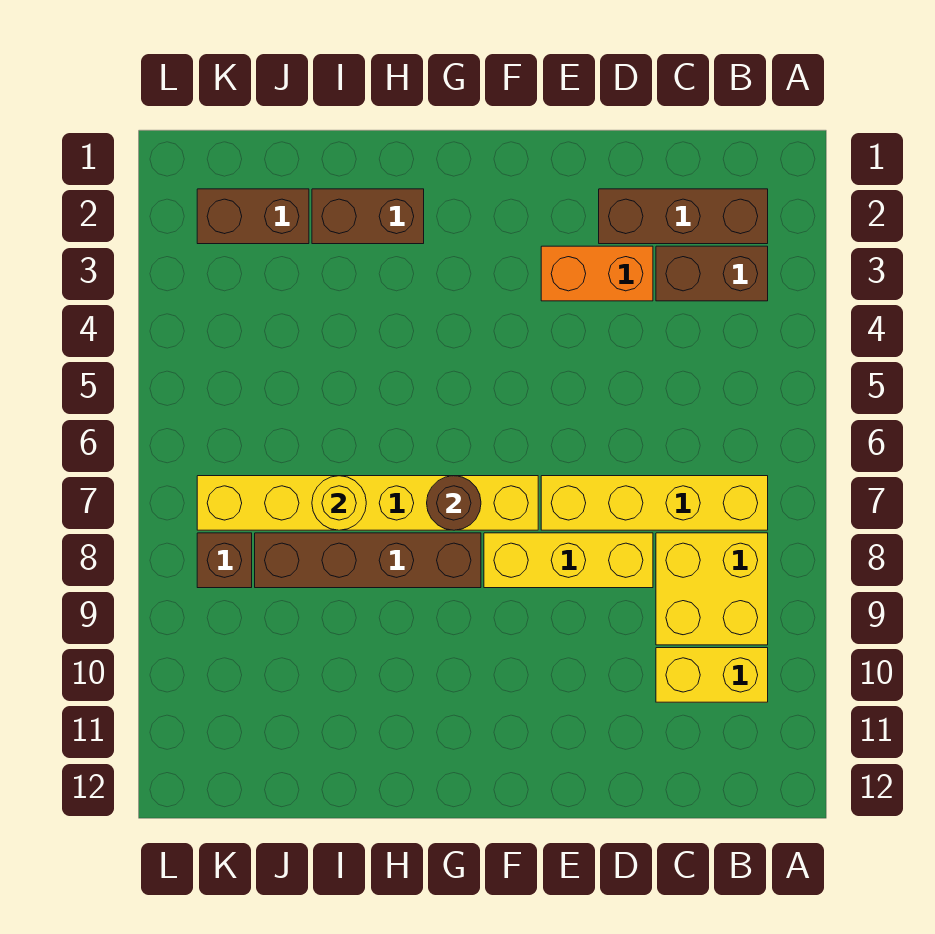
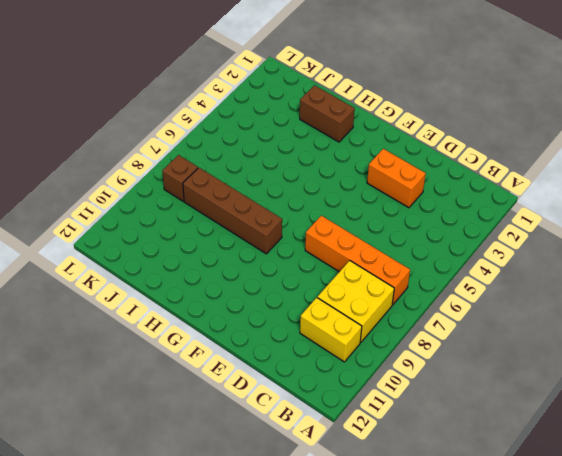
orange 1x4 brick [305,216,410,305] -> yellow 1x4 brick [541,476,768,530]
none -> brown 1x3 brick [599,189,768,244]
none -> brown 1x2 brick [656,246,768,301]
none -> yellow 1x3 brick [484,533,653,588]

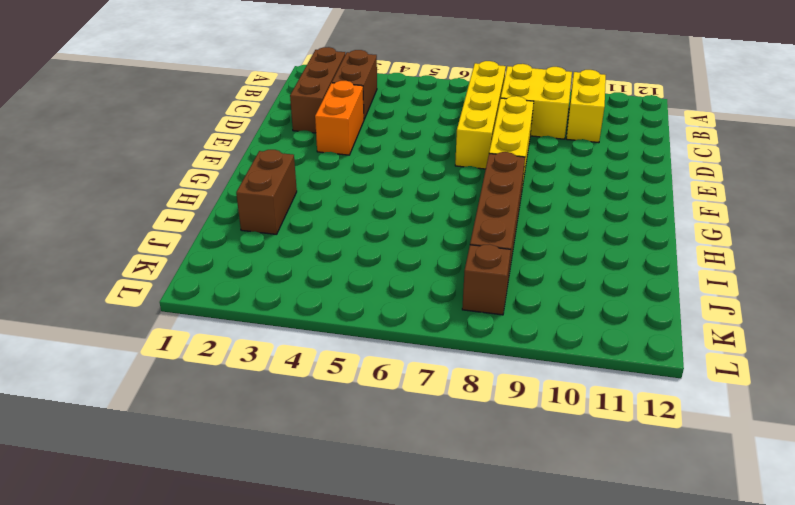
none -> yellow 1x6 brick [197,476,538,530]
none -> brown 1x2 brick [197,189,309,244]
none -> brown 1x1 round brick [427,476,481,530]

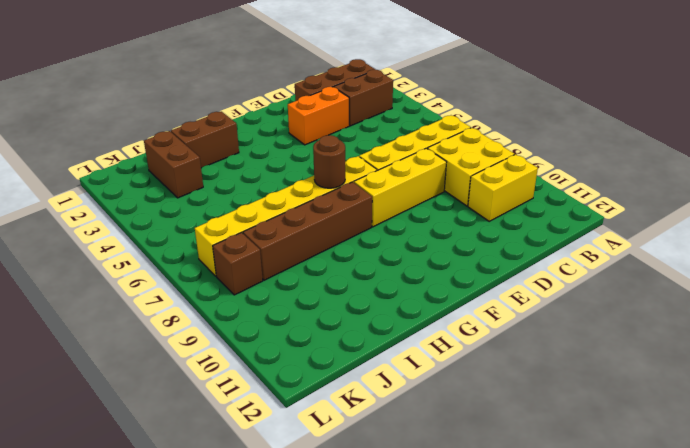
brown 1x2 brick [144,131,203,198] -> brown 1x2 brick turned to [197,189,309,244]
none -> yellow 1x1 round brick [312,476,366,530]

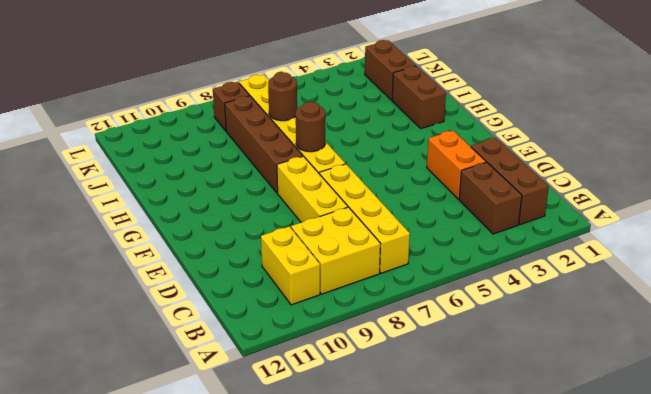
brown 1x1 round brick [268,72,297,121] -> yellow 1x1 round brick [312,476,366,530]

